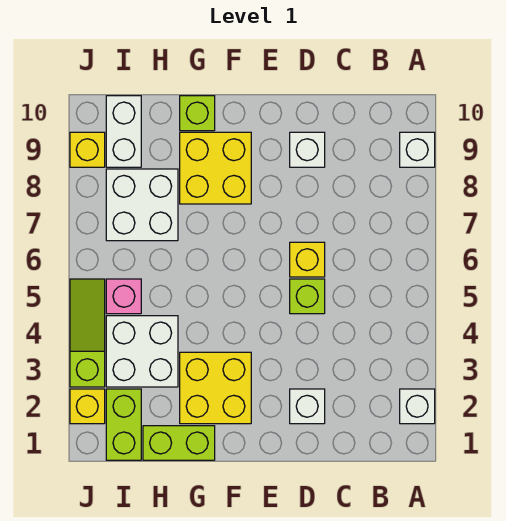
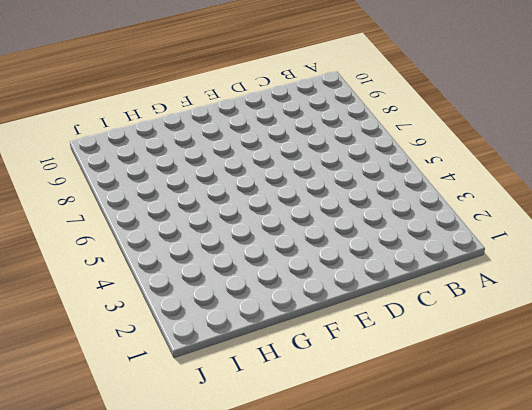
none -> white 1x1 brick [400,389,435,424]
none -> white 1x1 brick [400,132,435,167]
none -> white 1x1 brick [290,389,325,424]

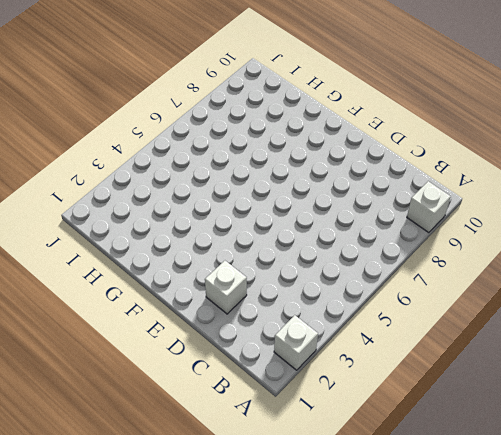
none -> lime 1x1 brick [290,279,325,314]
none -> yellow 1x1 brick [290,242,325,277]
none -> white 1x1 brick [290,132,325,167]

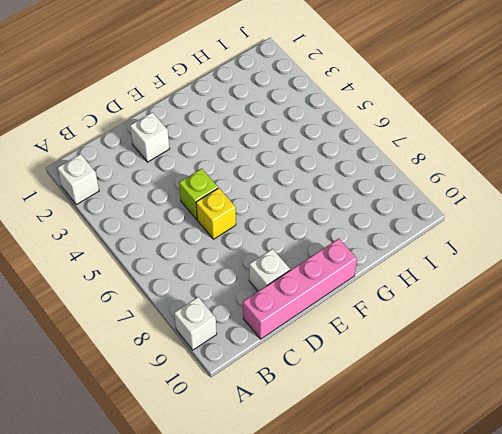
pink 1x4 brick [243,239,357,339] -> none
none -> yellow 2x2 brick [180,352,251,424]
none -> yellow 2x2 brick [180,132,251,204]
none -> lime 1x2 brick [143,426,215,460]

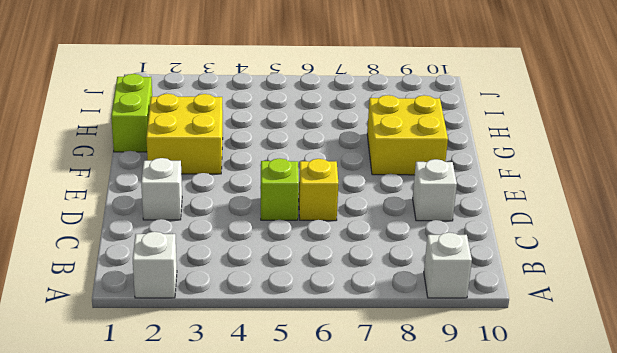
none -> lime 1x1 brick [180,96,215,131]
none -> white 2x2 brick [106,316,178,387]
none -> white 2x2 brick [106,169,178,241]

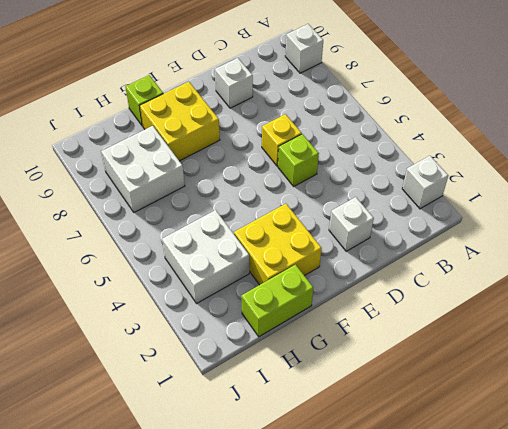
none -> lime 1x2 brick [106,389,141,460]
none -> pink 1x1 brick [106,279,141,314]
none -> white 1x2 brick [106,96,141,167]

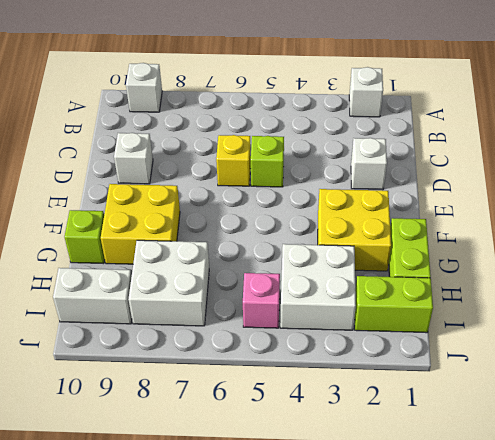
none -> yellow 1x1 brick [70,389,105,424]
none -> lime 1x3 slope [70,279,105,387]
none -> yellow 1x1 brick [70,132,105,167]

